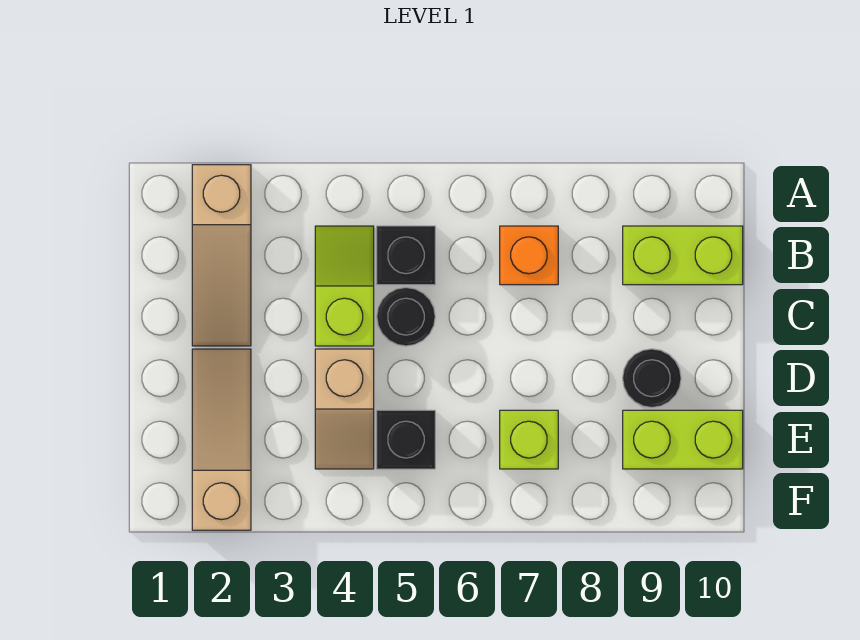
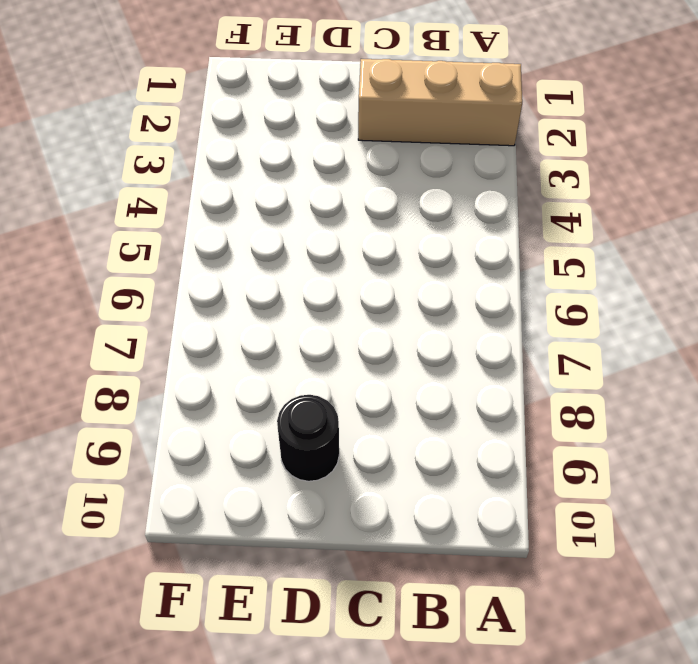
tan 1x3 brick [358,59,522,146] -> tan 1x3 slope [192,165,251,346]
none -> lime 1x2 slope [315,226,374,346]
none -> black 1x1 brick [377,226,435,285]
none -> orange 1x1 brick [500,226,558,285]

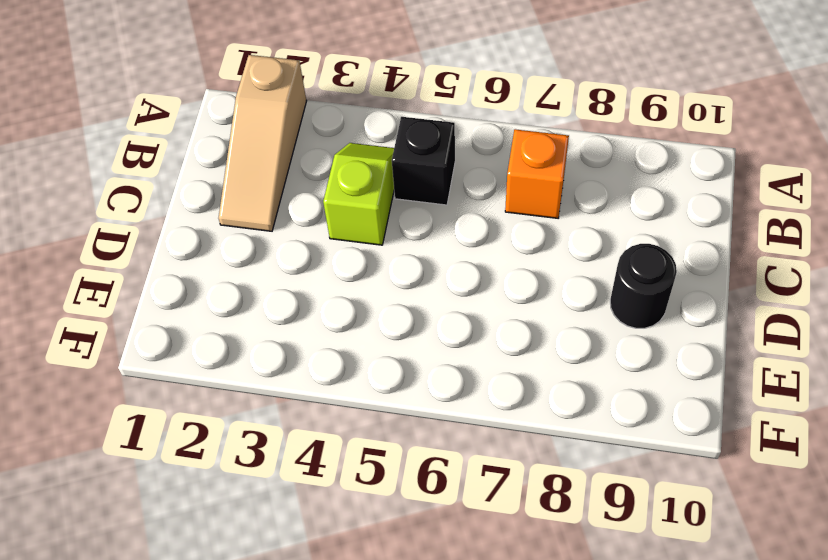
none -> lime 1x2 brick [623,226,743,285]
none -> black 1x1 round brick [377,288,435,346]
none -> tan 1x3 slope [192,349,251,530]

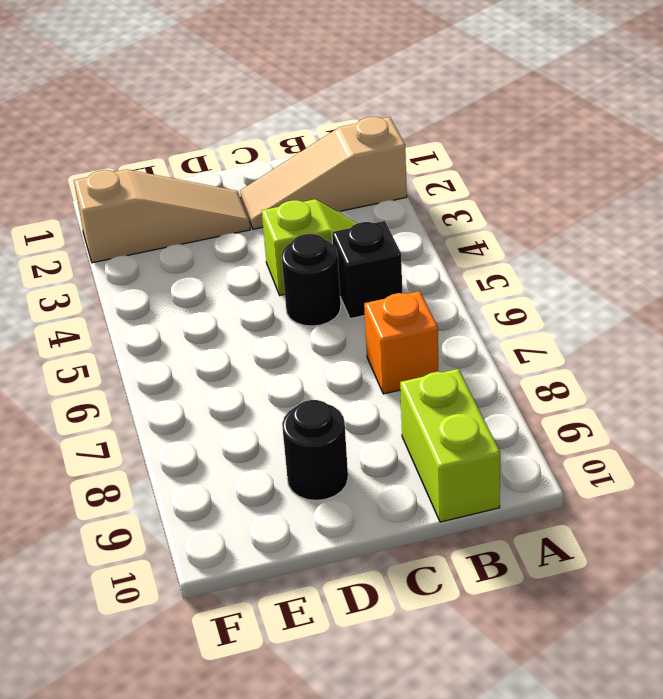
none -> tan 1x2 slope [315,349,374,469]
none -> black 1x1 brick [377,410,435,469]
none -> lime 1x1 brick [500,410,558,469]

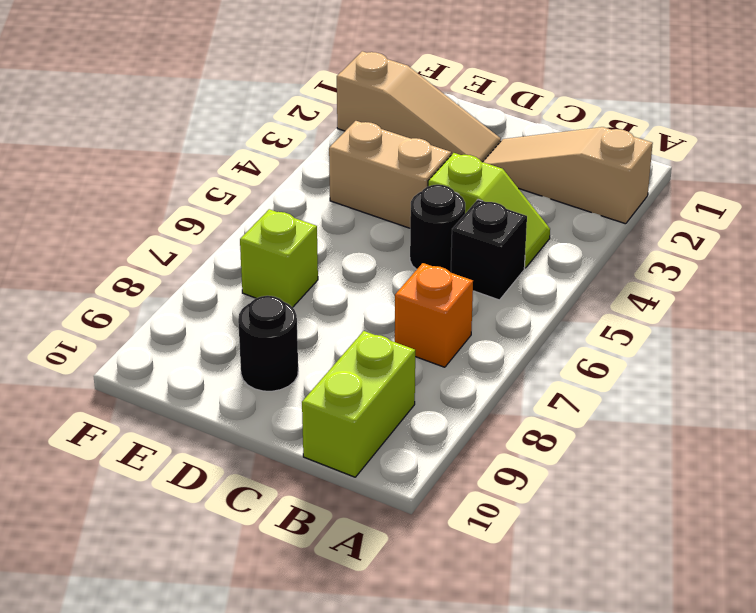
tan 1x2 brick [329,121,451,228] -> tan 1x2 slope [315,349,374,469]
none -> black 1x1 brick [377,410,435,469]
none -> lime 1x2 brick [623,410,743,469]

